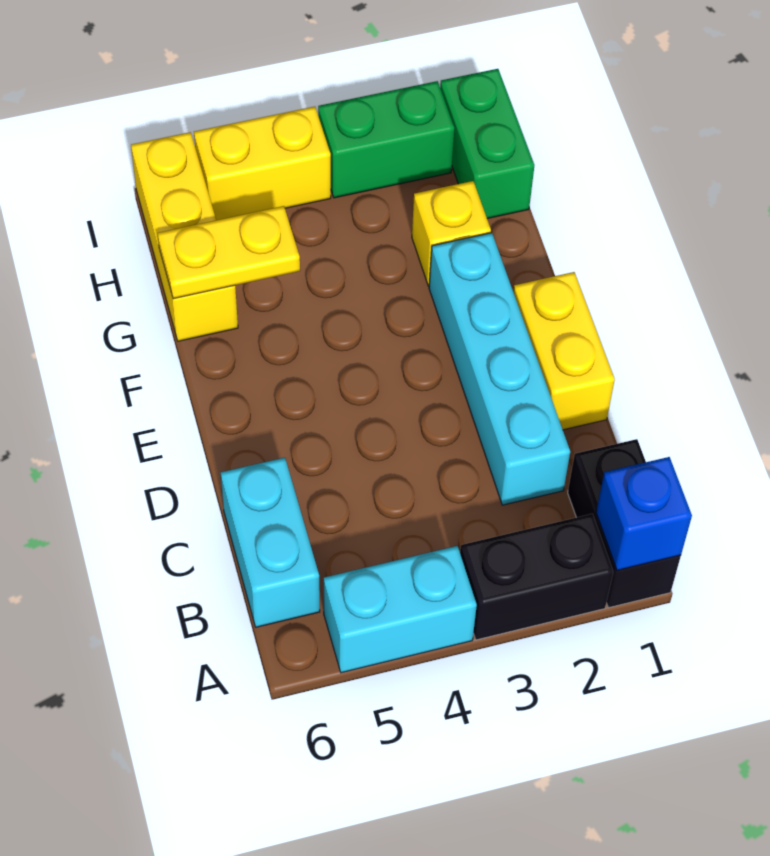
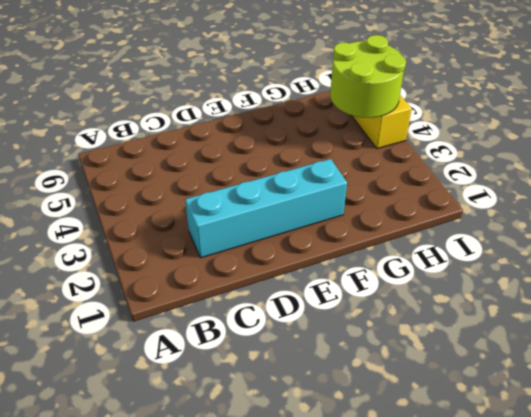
lime 2x2 round brick [330,35,406,118] -> none
none -> black 1x2 brick [568,439,681,608]
none -> black 1x2 brick [460,514,613,640]
none -> cyan 1x2 brick [324,546,477,673]

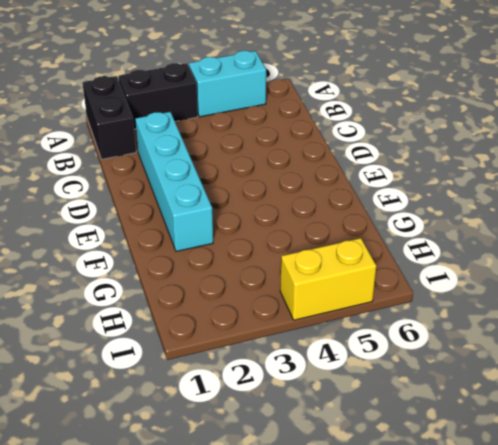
none -> cyan 1x2 brick [221,458,320,627]
none -> yellow 1x2 brick [513,272,615,430]
none -> yellow 1x1 brick [412,181,491,286]

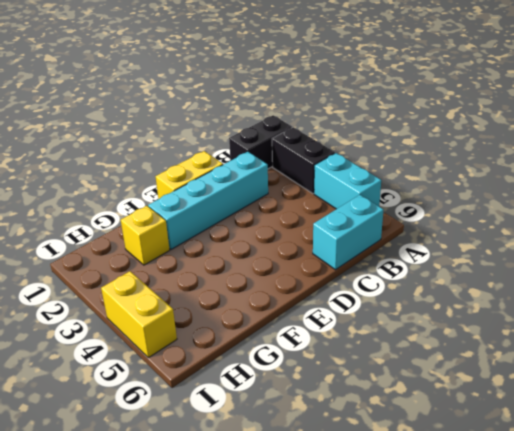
none -> yellow 1x3 brick [131,132,238,341]
none -> green 1x2 brick [440,69,534,219]
none -> green 1x2 brick [318,81,454,198]

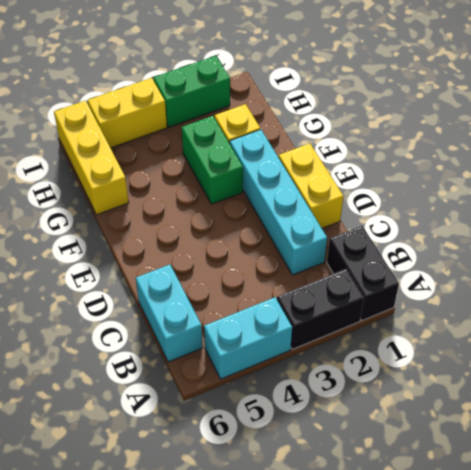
green 1x2 brick [182,116,243,204] -> green 1x2 brick moved to [440,69,534,219]
none -> blue 1x1 brick [596,457,692,571]
none -> yellow 1x2 plate [158,206,300,299]

